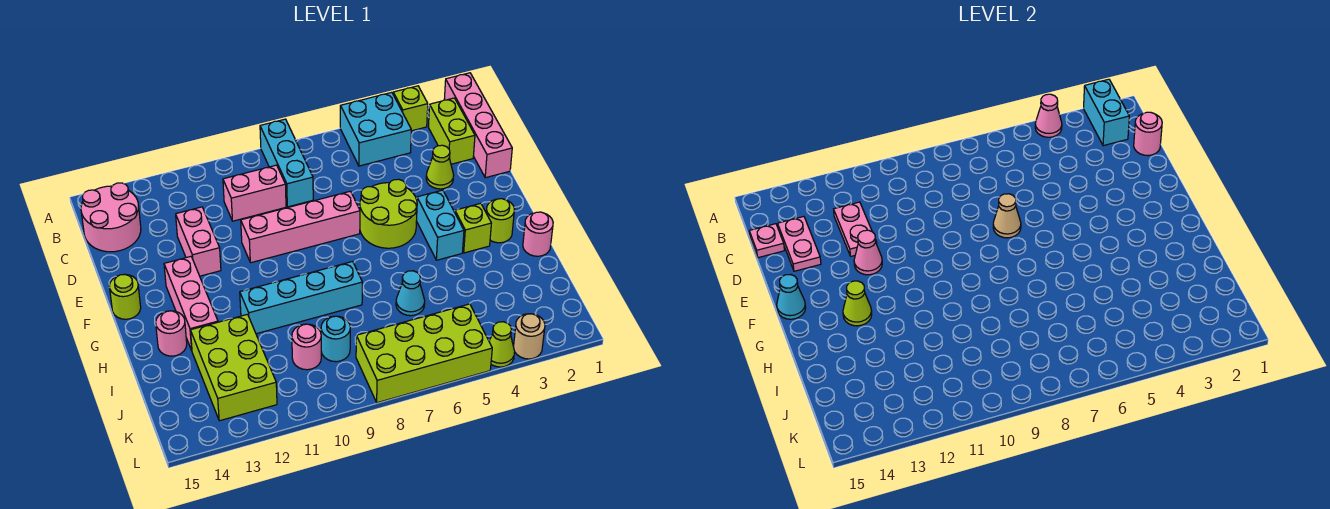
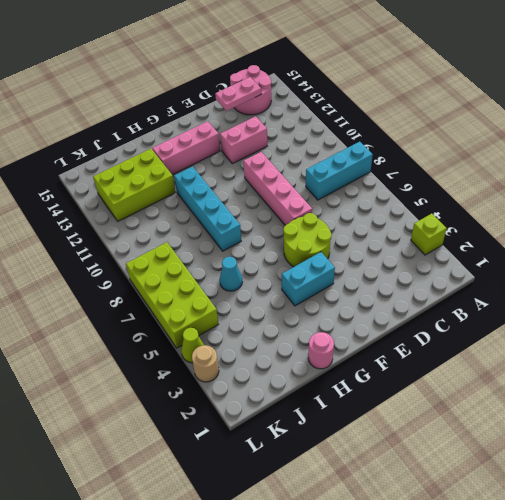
none -> pink 1x4 brick [444,73,512,178]
none -> cyan 2x2 brick [340,92,411,166]
none -> lime 1x2 brick [428,98,475,164]
none -> pink 1x2 brick [223,165,286,221]

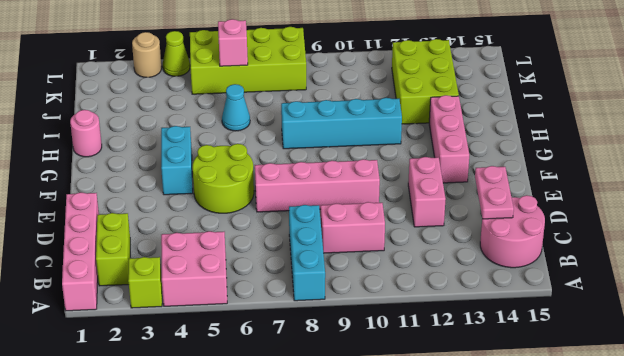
pink 2x2 brick [161,231,227,306] -> cyan 2x2 brick [340,92,411,166]
pink 1x1 brick [218,19,248,66] -> none
none -> lime 1x1 cone [426,145,454,189]
none -> lime 1x1 round brick [109,275,141,319]
none -> lime 1x1 round brick [486,199,514,243]
none -> lime 1x1 brick [455,203,491,253]

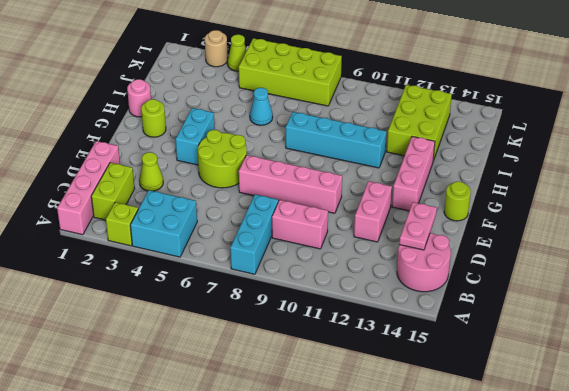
none -> lime 1x1 brick [455,203,491,253]
none -> pink 1x1 round brick [156,311,187,356]
none -> cyan 1x1 round brick [321,316,350,362]
none -> pink 1x1 round brick [292,324,321,370]

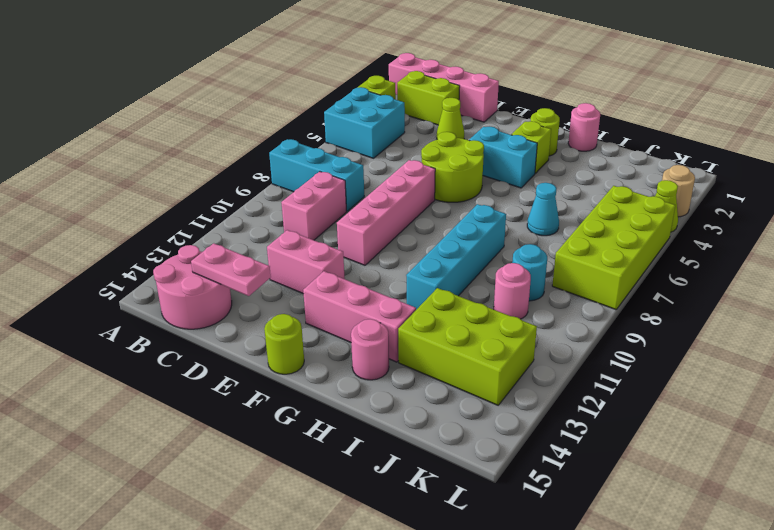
none -> cyan 1x2 brick [1084,79,1129,146]
none -> pink 1x1 cone [1035,94,1062,137]
none -> pink 1x1 round brick [1134,112,1162,156]
none -> pink 1x2 plate [834,202,877,256]

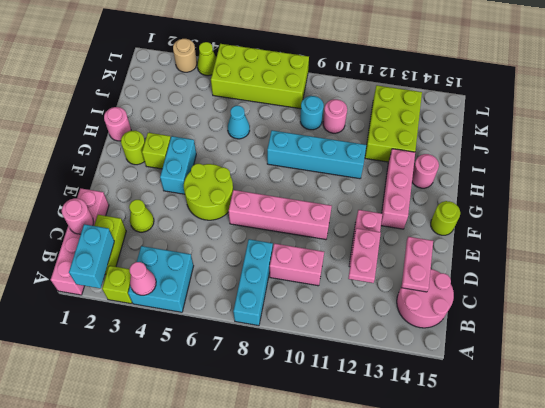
none -> pink 1x1 plate [749,224,784,258]
none -> tan 1x1 cone [993,194,1021,238]
none -> pink 1x1 cone [854,230,882,275]
none -> cyan 1x1 cone [777,275,806,319]

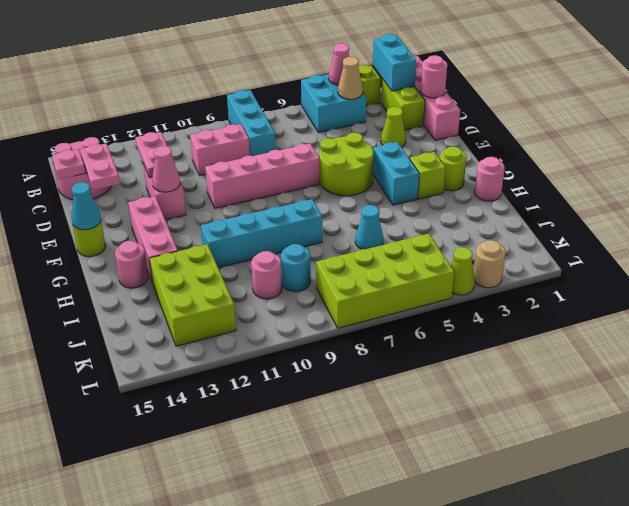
tan 1x1 cone [338,57,363,99] -> tan 1x1 cone moved to [993,194,1021,238]
none -> lime 1x1 cone [843,281,872,326]

